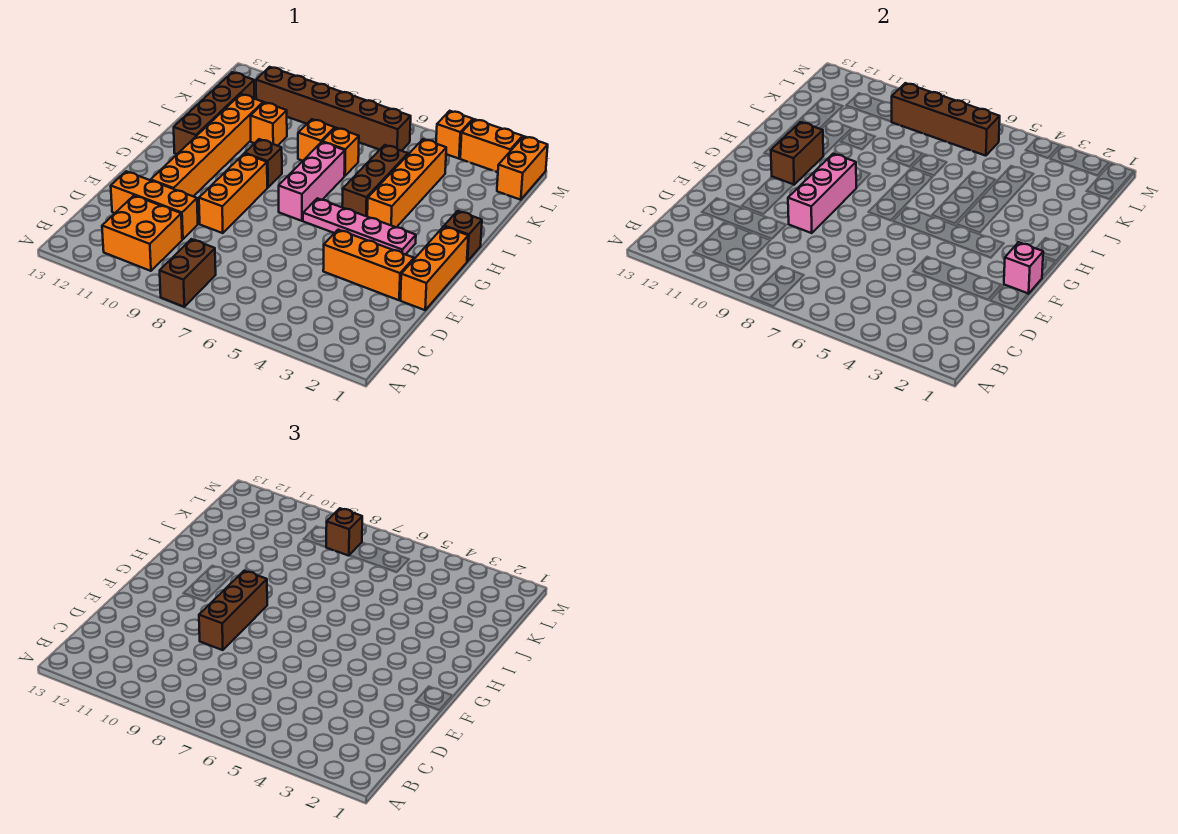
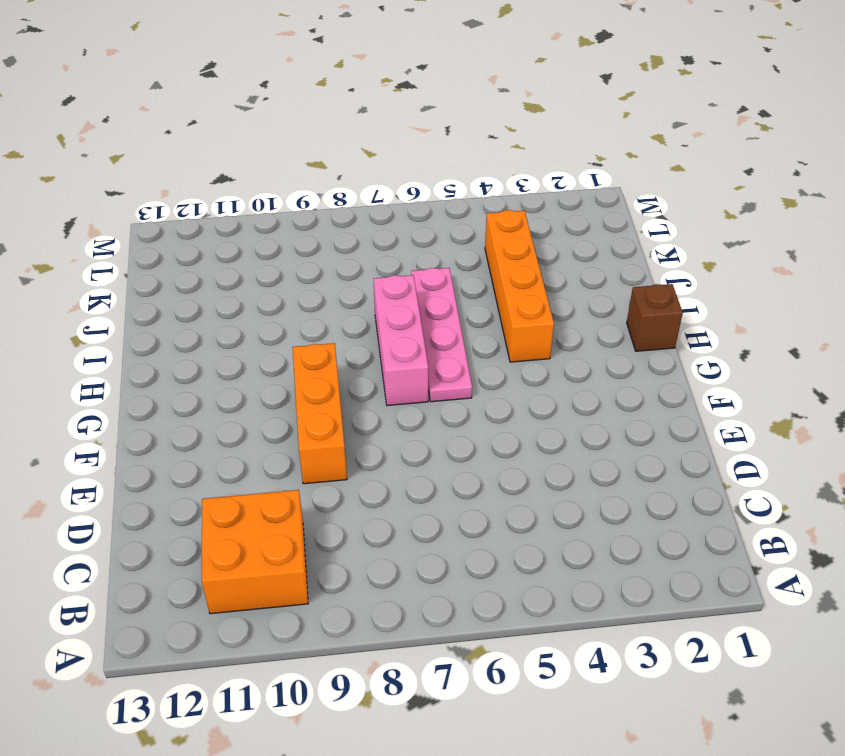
pink 1x4 plate [411,268,472,402] -> pink 1x4 plate turned to [303,198,416,255]
none -> brown 1x2 brick [160,239,216,307]
none -> orange 1x3 brick [111,171,198,239]
none -> orange 1x3 brick [400,226,468,310]

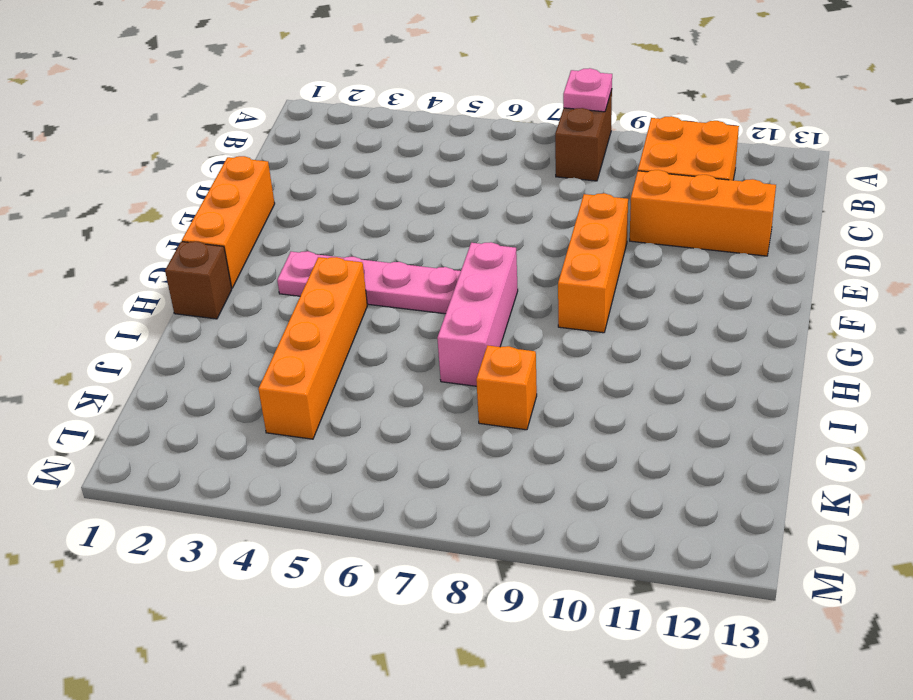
pink 1x1 plate [563,68,612,112] -> none
none -> orange 1x3 brick [323,230,414,300]
none -> orange 1x6 brick [151,94,263,196]
none -> brown 1x3 brick [342,145,408,216]

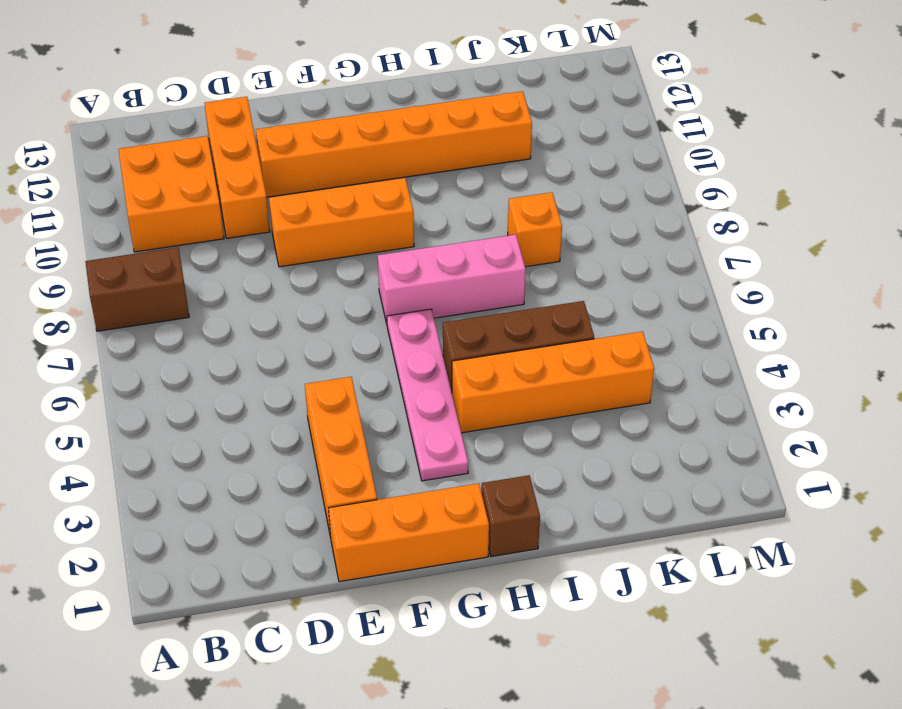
none -> brown 1x1 brick [245,139,282,188]
none -> brown 1x4 brick [174,72,254,154]
none -> orange 1x1 brick [322,128,359,176]

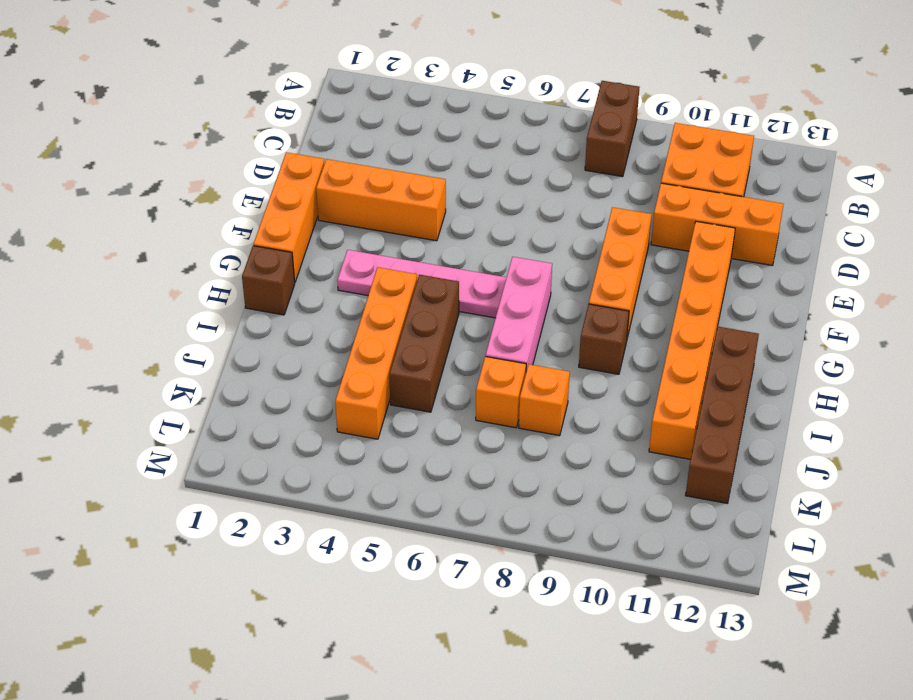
none -> orange 1x1 brick [250,102,287,146]
none -> orange 1x2 brick [497,136,548,200]
none -> brown 1x6 brick [256,67,411,151]

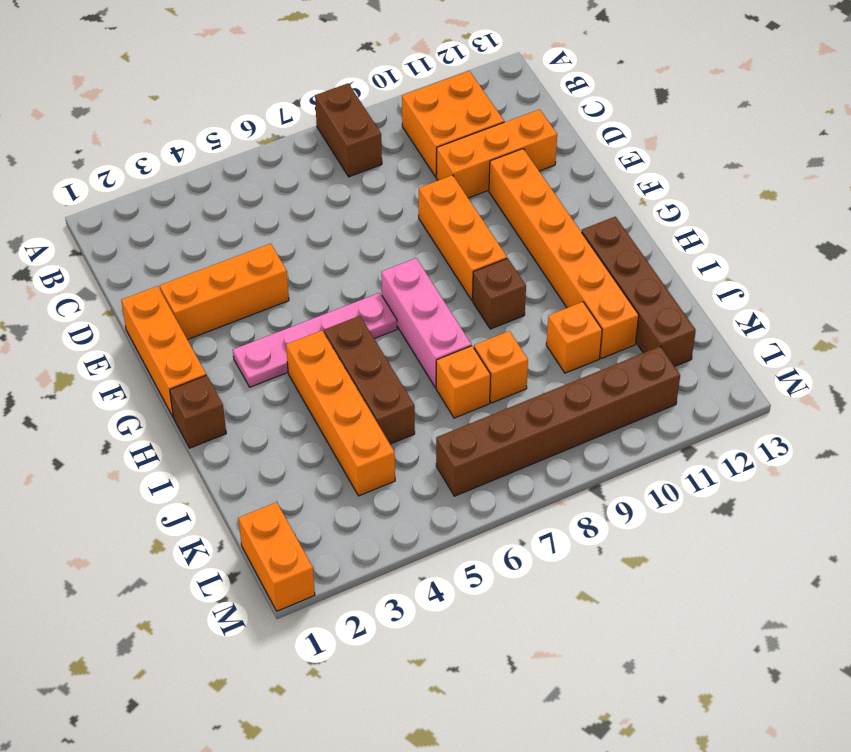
none -> orange 1x2 brick [460,119,523,172]
none -> orange 1x1 brick [436,111,473,159]
none -> pink 1x3 brick [788,154,856,233]

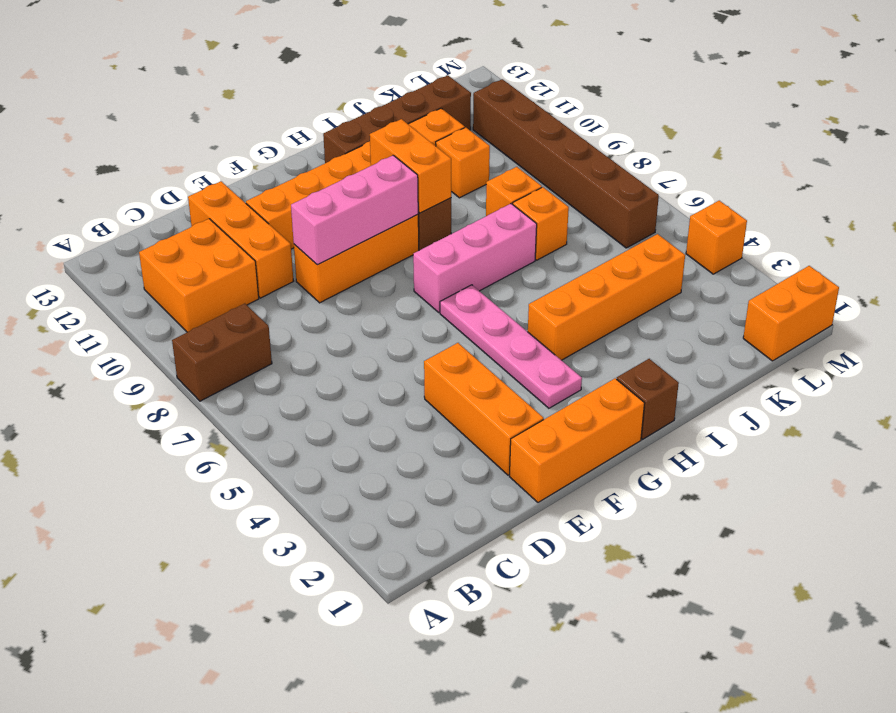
orange 1x2 brick [370,119,451,213] -> orange 1x2 brick moved to [460,119,523,172]
none -> brown 1x3 brick [342,145,408,216]
none -> pink 1x1 brick [1004,242,1043,294]
none -> brown 1x2 brick [771,122,823,185]

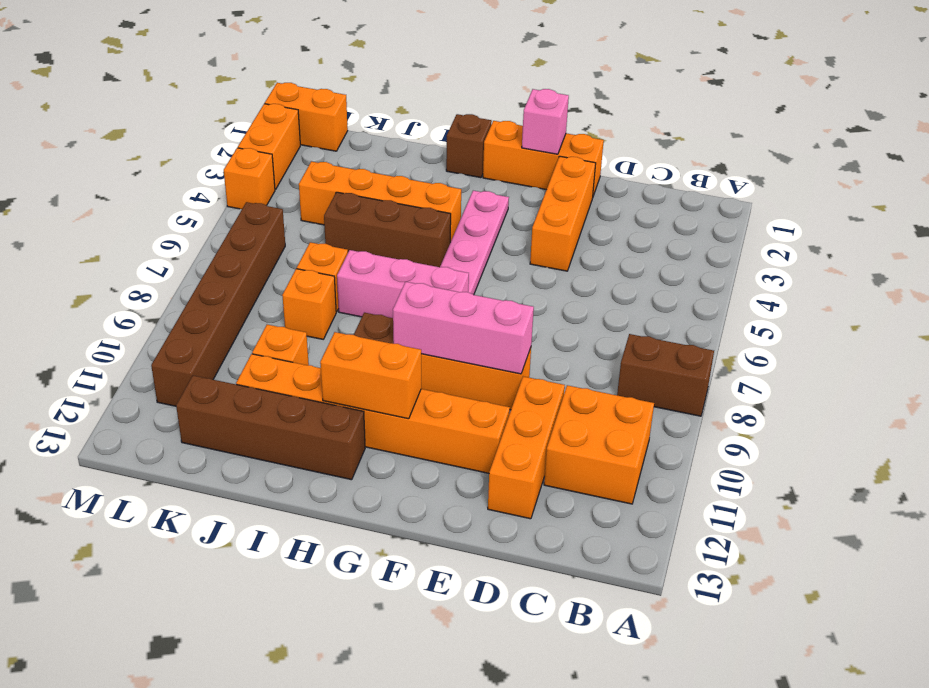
orange 1x2 brick [320,332,421,419] -> brown 1x2 brick [771,122,823,185]
none -> brown 1x4 brick [892,83,1000,156]
none -> brown 1x3 brick [199,571,267,650]
none -> brown 1x1 brick [326,508,362,556]

